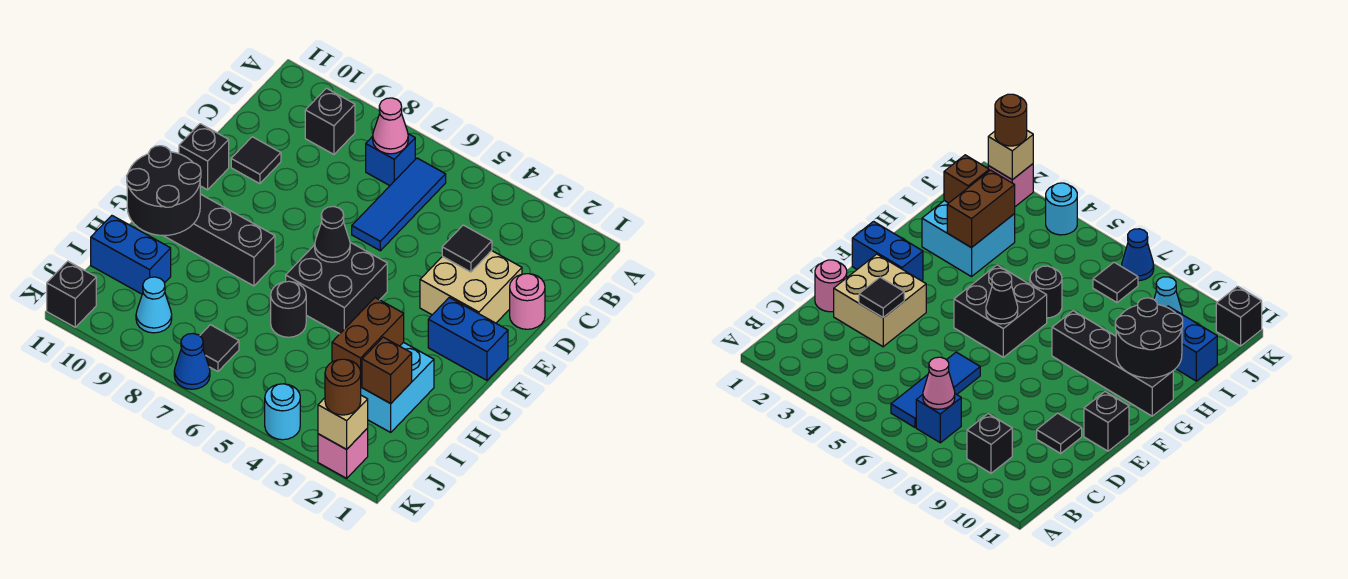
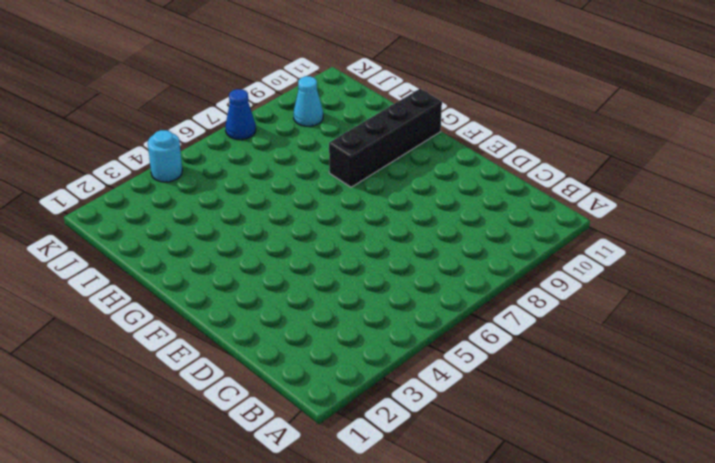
none -> blue 1x3 tile [352,158,446,251]
none -> blue 1x1 brick [366,134,415,186]
none -> black 1x1 brick [305,88,355,154]

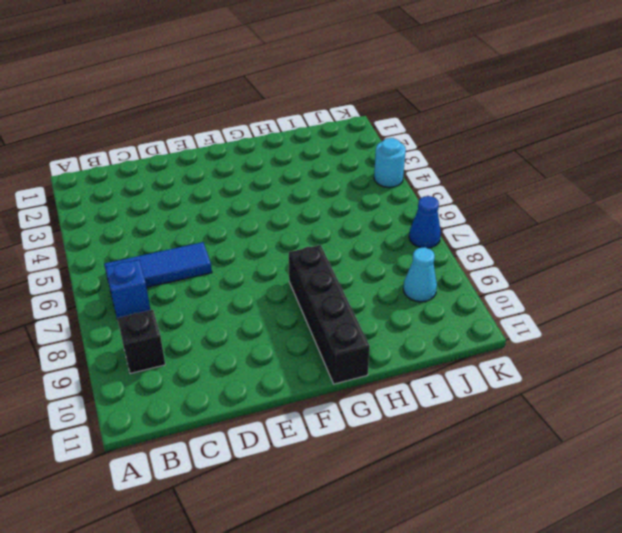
none -> pink 1x1 round brick [510,274,545,329]
none -> tan 2x2 brick [420,251,522,323]
none -> black 1x1 tile [231,137,281,184]

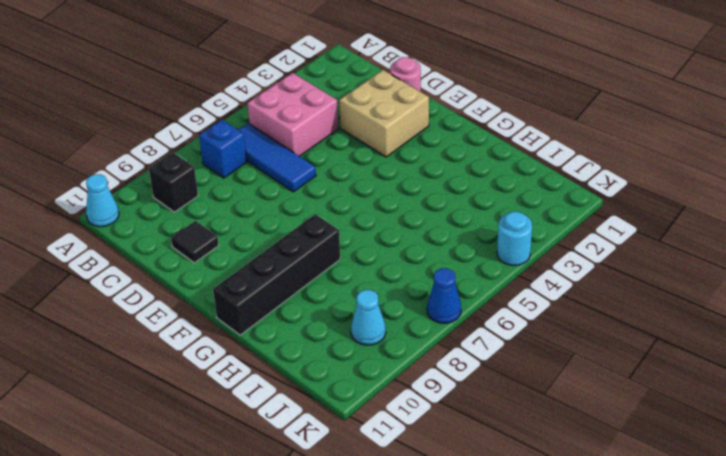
cyan 1x1 cone [86,174,119,227] -> none
pink 2x2 brick [247,73,339,156] -> none
none -> black 1x1 brick [179,124,229,190]
none -> blue 1x2 brick [428,297,508,380]
none -> black 2x2 brick [286,242,387,334]

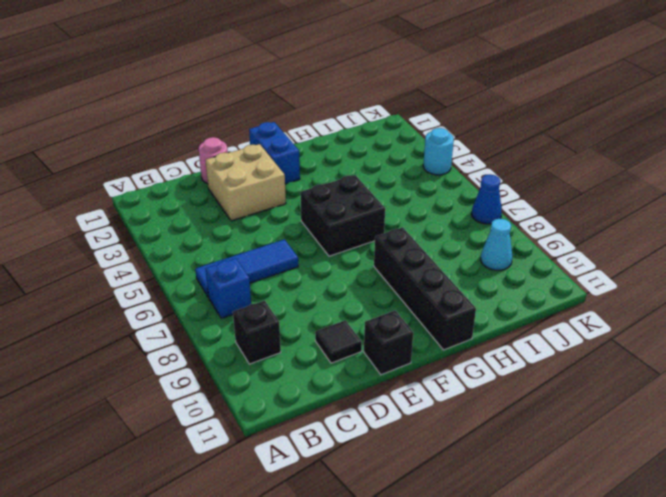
none -> cyan 2x2 brick [361,342,434,432]
none -> black 1x1 round brick [271,281,306,337]
none -> blue 1x2 brick [91,216,171,294]

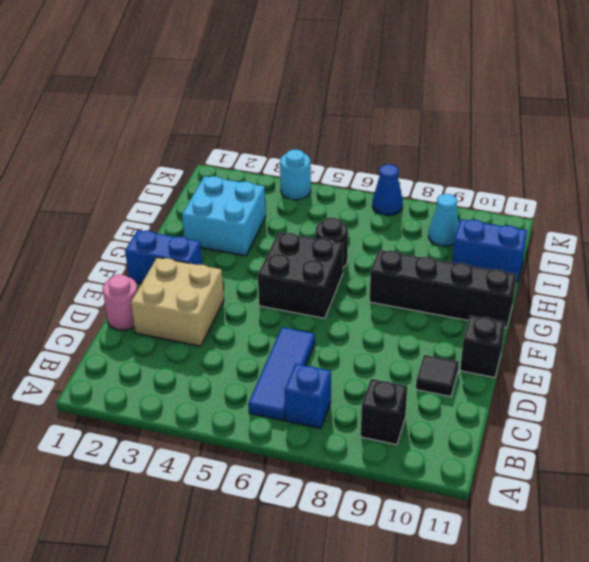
none -> black 1x1 tile [200,325,239,371]
none -> pink 1x1 brick [318,428,368,478]
none -> black 1x1 brick [47,261,96,327]

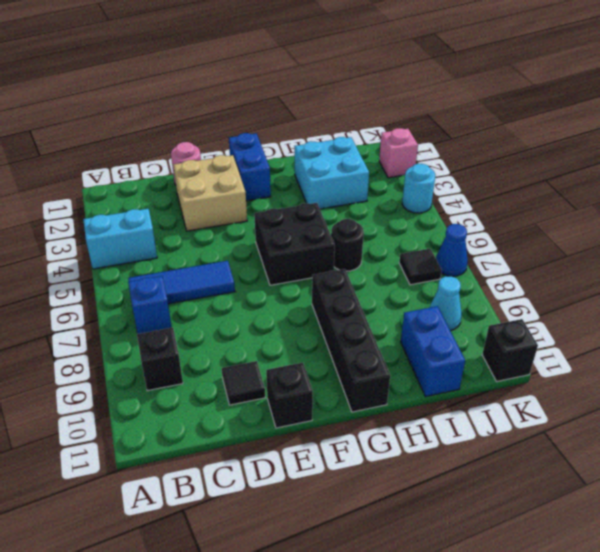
cyan 1x2 brick [83,209,157,269] -> none
none -> pink 1x1 cone [373,98,408,154]
none -> black 1x1 tile [442,225,492,272]
none -> black 1x1 cone [315,206,350,262]

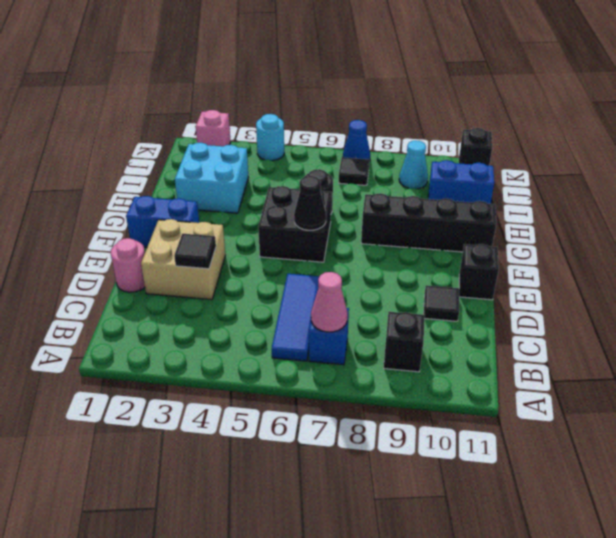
none -> black 2x2 round brick [127,146,201,235]
none -> brown 1x2 brick [332,298,404,386]
none -> brown 1x1 brick [362,337,412,403]

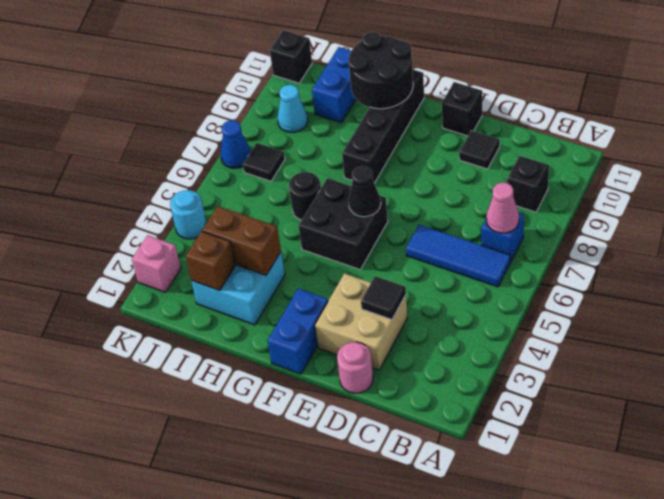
none -> tan 1x1 brick [318,395,368,449]
none -> brown 1x1 round brick [325,359,361,415]

